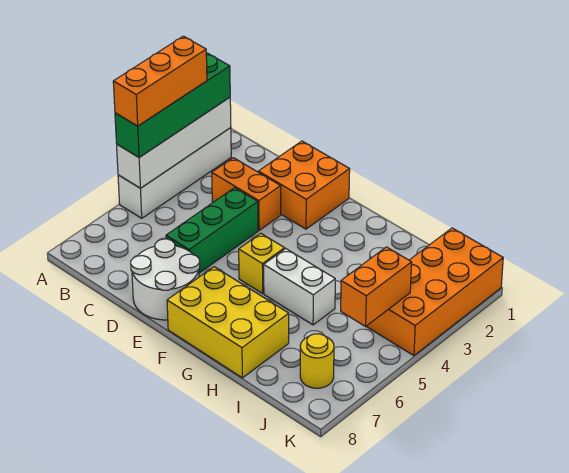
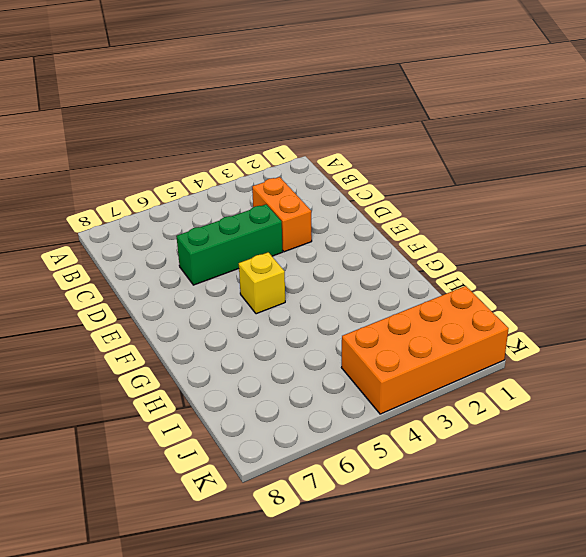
none -> white 1x4 brick [118,128,231,218]
none -> orange 2x2 brick [258,141,350,229]
none -> white 2x2 round brick [131,239,200,320]

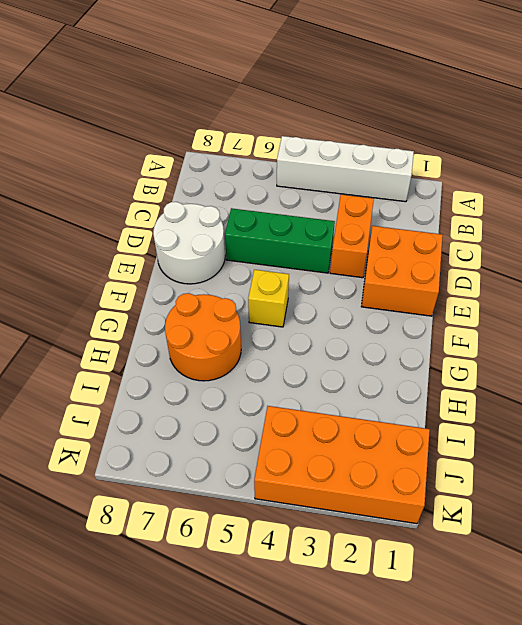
orange 2x2 round brick [165,293,241,381] -> yellow 2x3 brick [167,267,289,378]
none -> white 1x2 brick [264,249,335,325]
none -> yellow 1x1 round brick [300,334,334,388]
none -> white 1x4 brick [117,97,231,188]

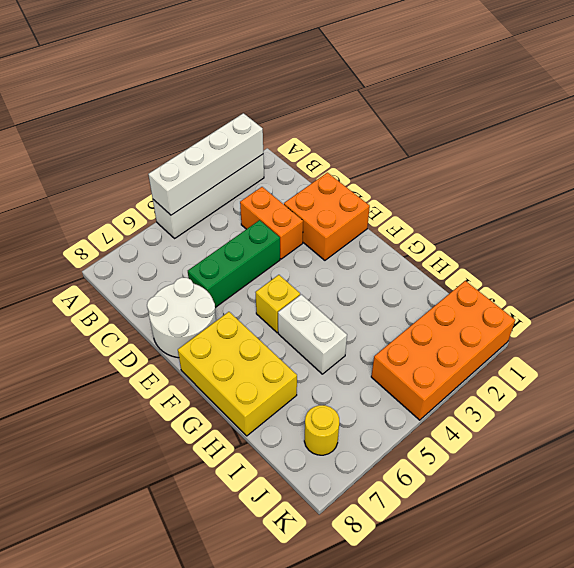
none -> orange 1x2 brick [341,247,412,326]
none -> green 1x4 brick [115,53,230,157]
none -> orange 1x3 brick [113,36,207,126]

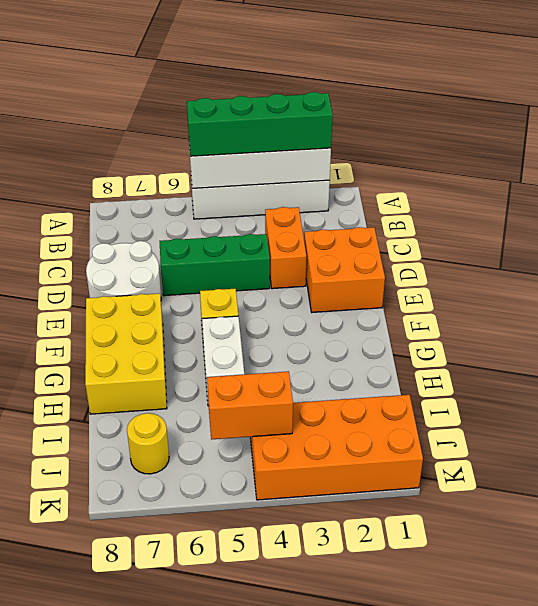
none -> orange 1x3 brick [113,36,207,126]

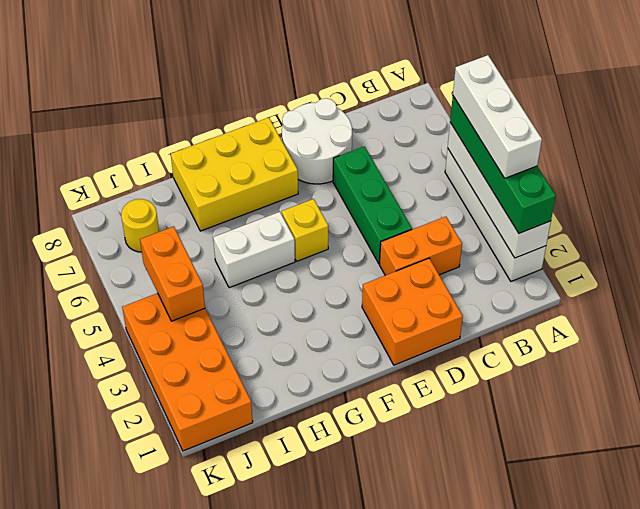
white 1x3 brick [453,55,542,178] -> orange 1x3 brick [113,36,207,126]

